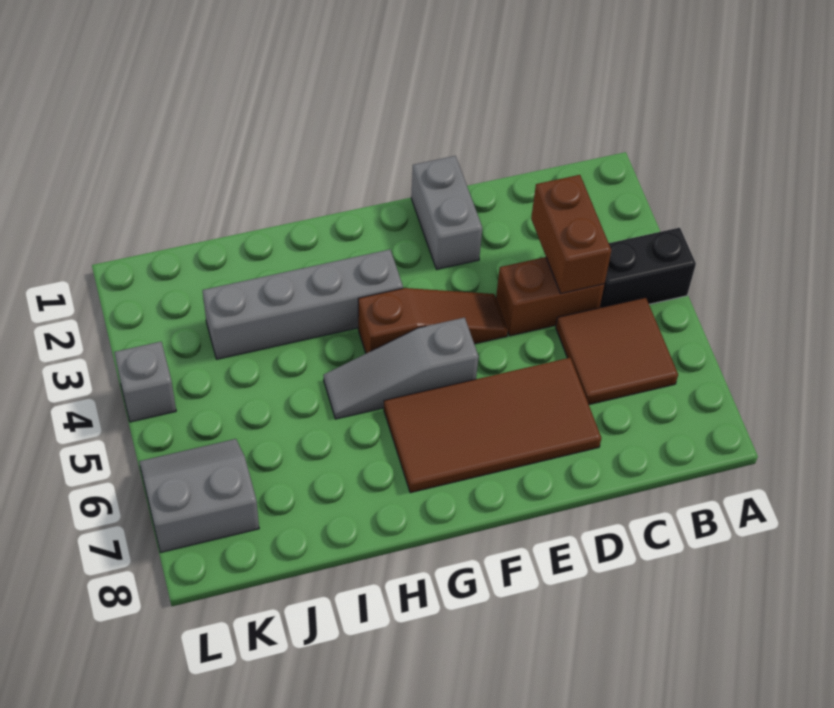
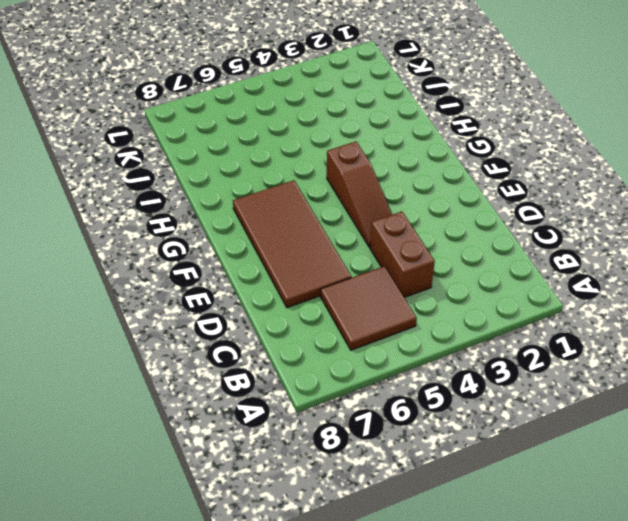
none -> black 1x2 brick [600,228,696,308]
none -> grey 1x2 brick [411,156,482,269]

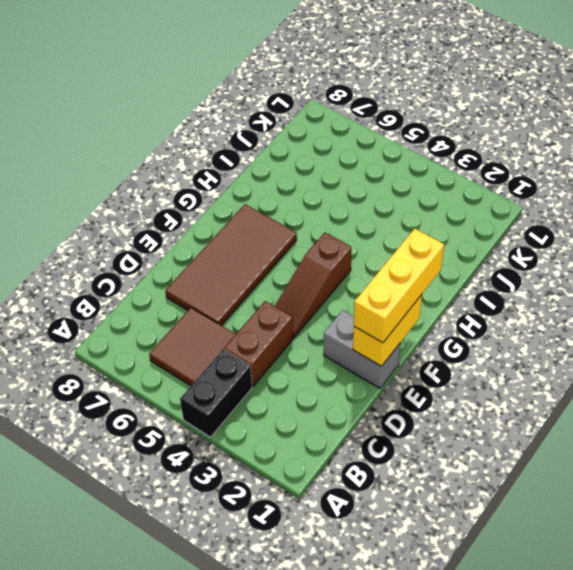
yellow 1x2 brick [353,295,422,366] -> none
yellow 1x3 brick [354,229,444,343] -> none
none -> grey 1x3 slope [323,318,479,419]
none -> grey 1x4 brick [203,250,403,359]

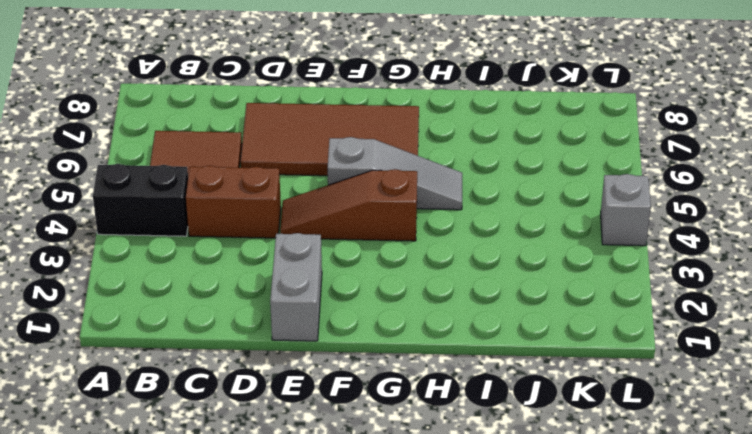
none -> grey 1x4 brick [203,250,403,359]
none -> grey 2x2 slope [139,439,259,552]

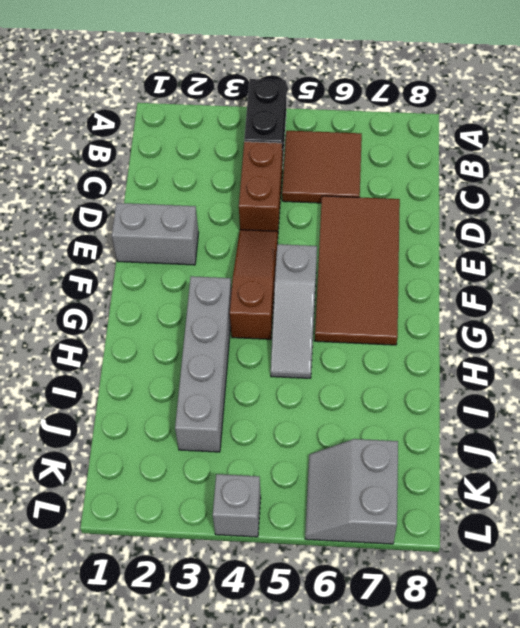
none -> brown 1x2 brick [531,175,611,294]

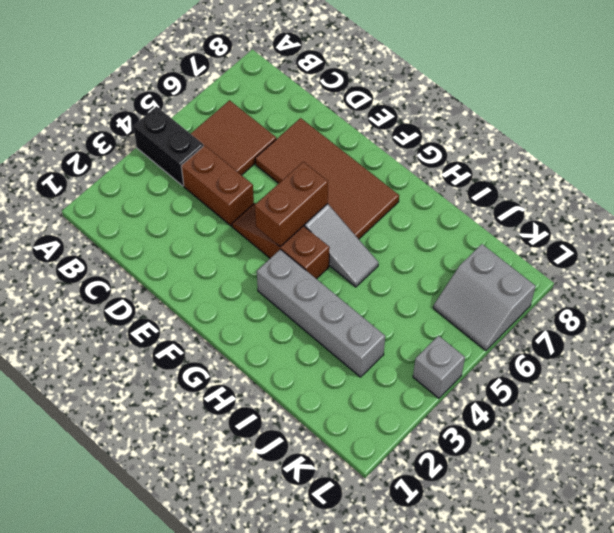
brown 1x2 brick [255,162,328,246] -> brown 1x2 brick moved to [531,175,611,294]
none -> grey 1x2 brick [411,156,482,269]

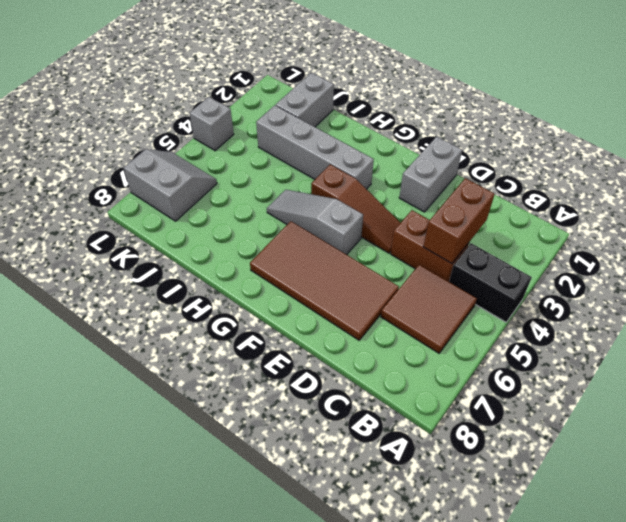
grey 1x2 brick [276,73,334,127] -> none

